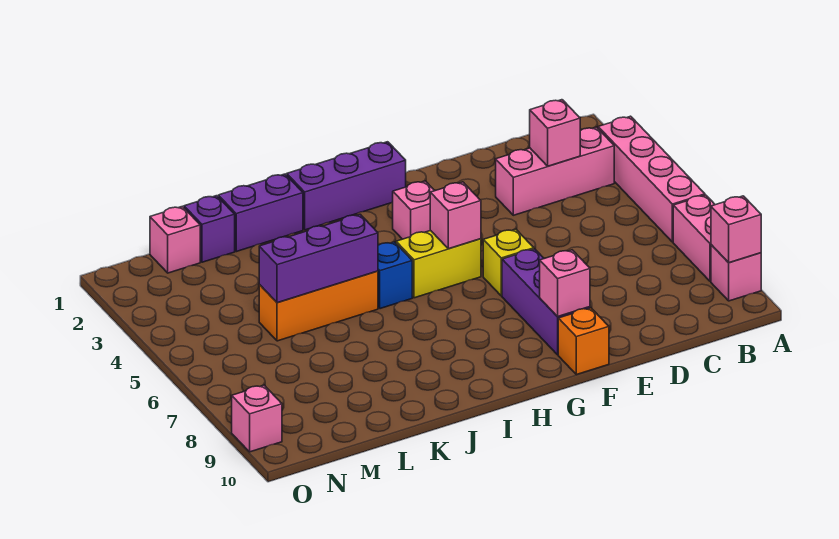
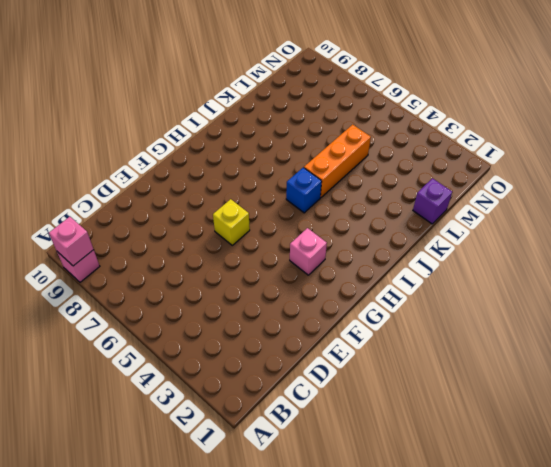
none -> pink 1x4 brick [598,116,705,242]
none -> pink 1x2 brick [673,195,715,281]
none -> pink 1x3 brick [496,127,614,215]

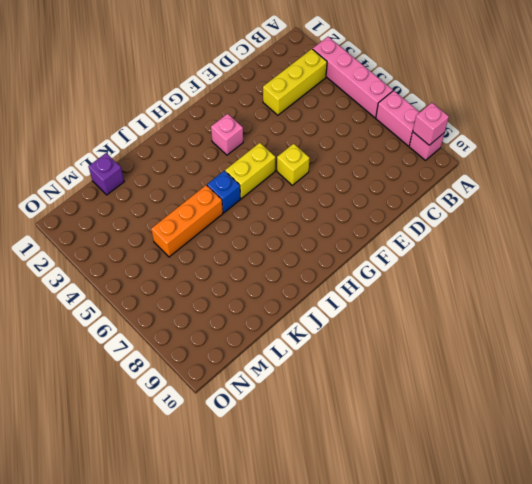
yellow 1x3 brick [263,49,327,115] -> pink 1x3 brick [496,127,614,215]
none -> purple 1x3 brick [502,249,590,355]
none -> orange 1x1 brick [558,308,609,375]
none -> purple 1x3 brick [287,142,406,230]

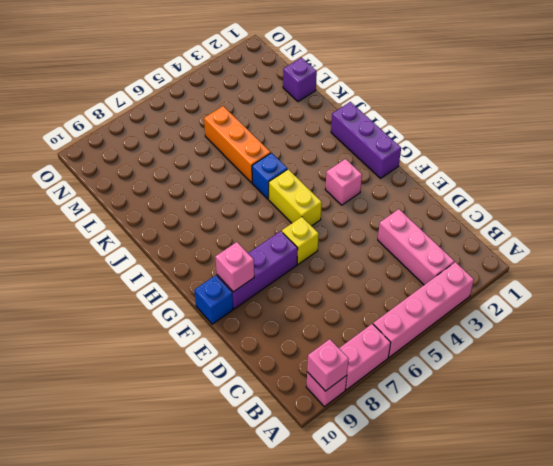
blue 1x1 brick [194,275,233,324] -> orange 1x1 brick [558,308,609,375]
none -> purple 1x2 brick [218,174,303,252]
none -> pink 1x1 brick [150,206,200,273]
none -> pink 1x1 brick [232,385,282,452]

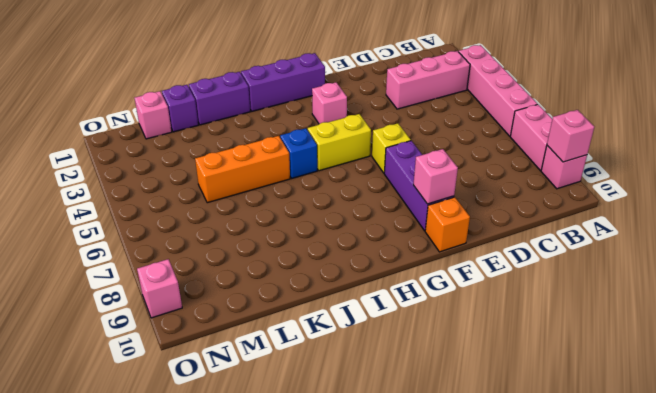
none -> pink 1x1 brick [530,100,580,166]
none -> pink 1x1 brick [430,182,481,249]
none -> purple 1x3 brick [259,214,378,303]

